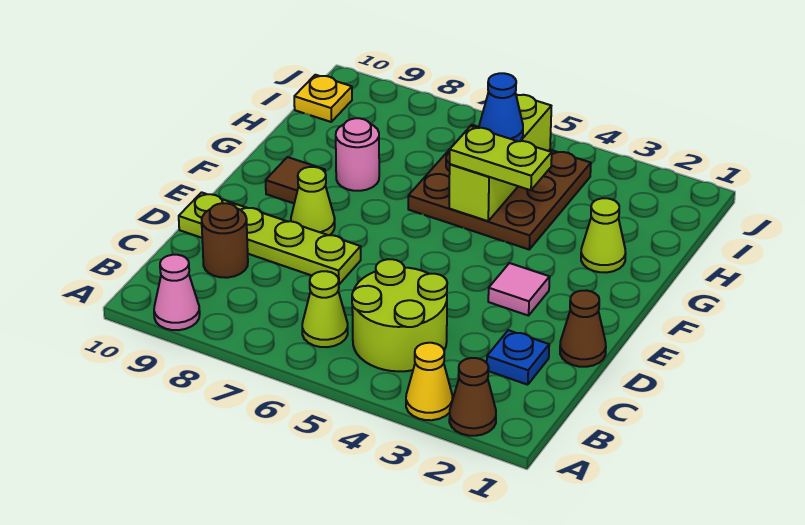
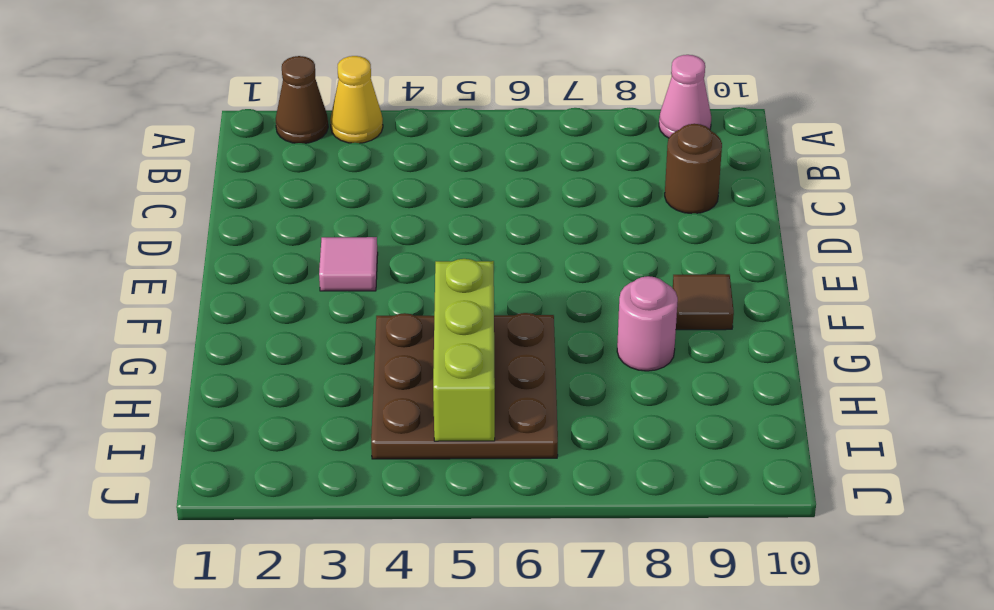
none -> lime 2x2 round brick [352,259,447,371]
none -> lime 1x1 cone [302,271,348,347]
none -> blue 1x1 plate [487,330,549,385]

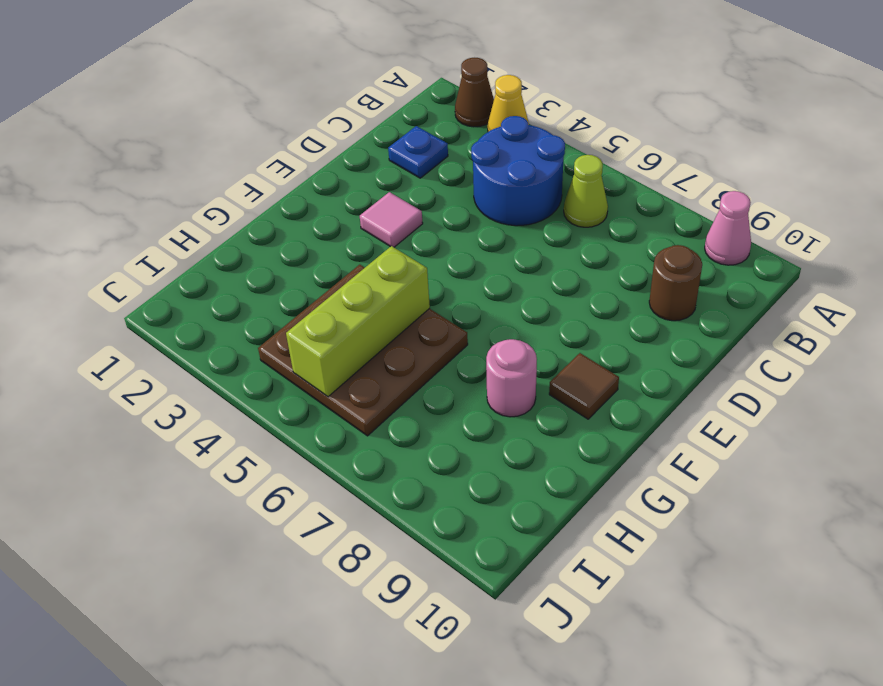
blue 2x2 round brick [471,116,565,226] -> lime 2x2 round brick [352,259,447,371]
none -> brown 1x1 cone [560,290,606,367]
none -> lime 1x4 plate [179,192,361,284]
none -> lime 1x1 cone [291,167,335,235]

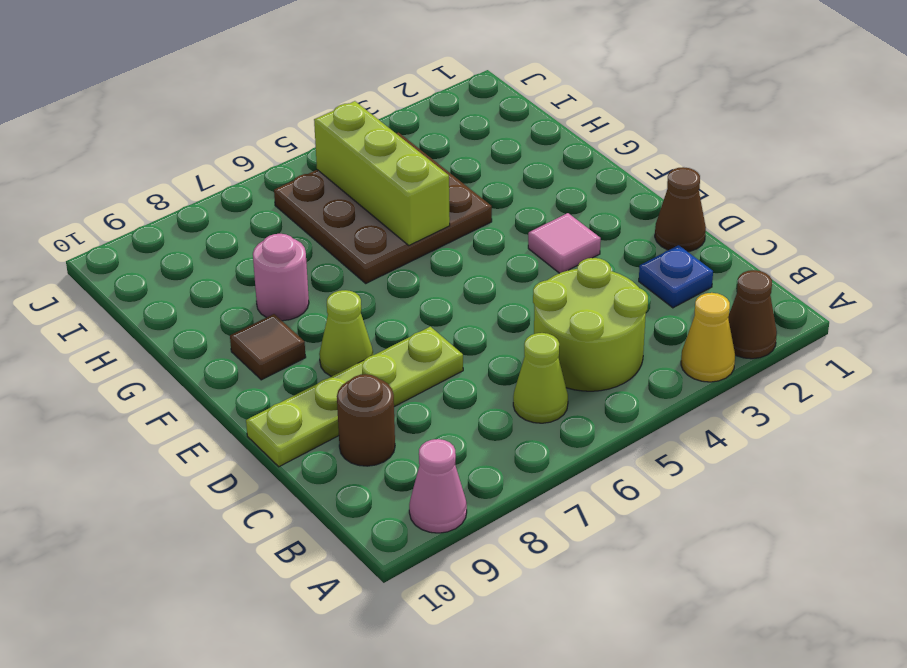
none -> lime 1x1 cone [581,198,626,273]
none -> yellow 1x1 plate [294,75,352,122]
none -> lime 1x2 plate [450,126,552,190]

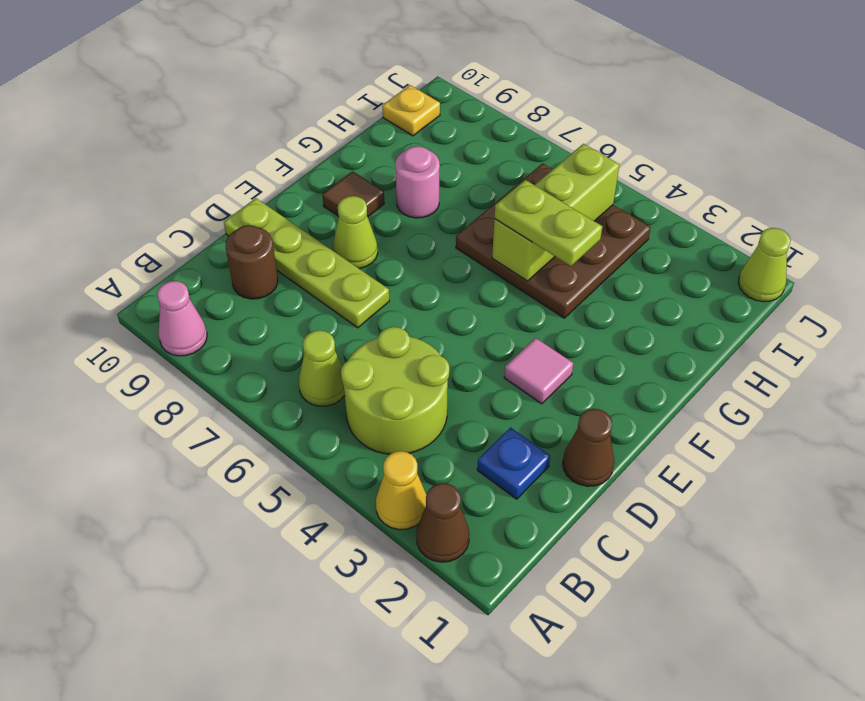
lime 1x1 cone [739,228,791,302] -> lime 1x1 cone moved to [581,198,626,273]
none -> blue 1x1 cone [479,73,523,141]

